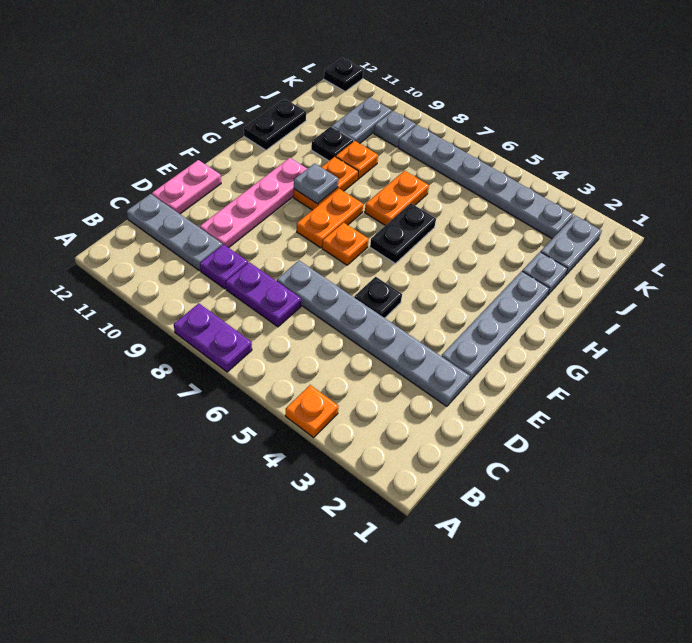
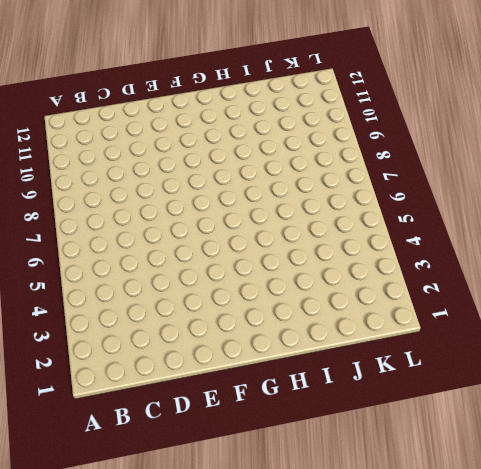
none -> orange 1x1 plate [285,385,339,437]
none -> purple 1x2 plate [174,303,252,372]
none -> purple 1x2 plate [226,262,301,327]

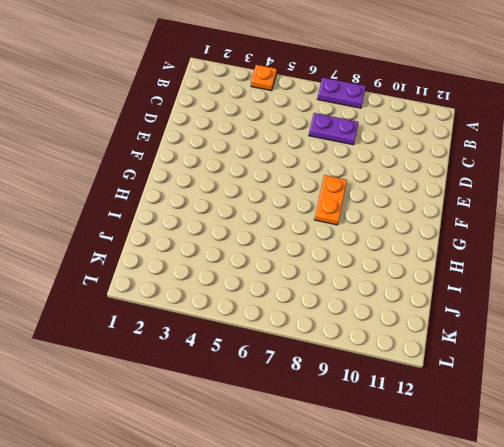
none -> purple 1x1 plate [200,244,248,289]
none -> grey 1x3 plate [127,194,222,271]
none -> grey 1x6 plate [277,261,470,406]

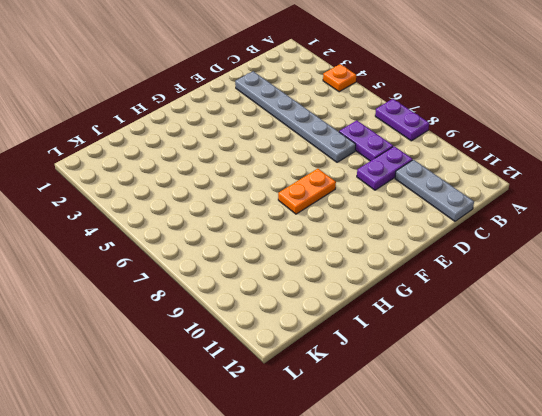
purple 1x2 plate [357,146,413,190] -> purple 1x1 plate [200,244,248,289]
none -> pink 1x4 plate [200,158,307,248]
none -> pink 1x2 plate [152,160,221,214]
none -> grey 1x4 plate [442,271,549,382]

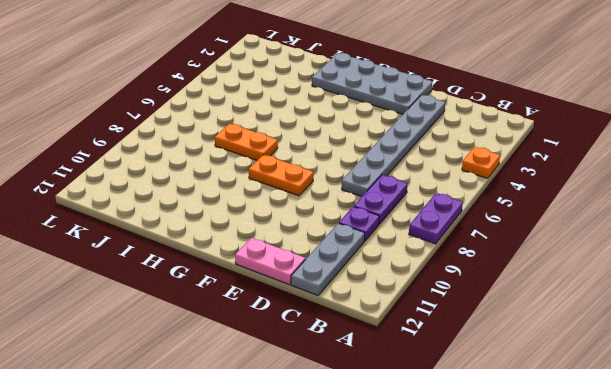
grey 2x4 plate [312,53,432,114] -> grey 1x4 plate [442,271,549,382]
none -> pink 1x4 plate [200,158,307,248]
none -> black 1x1 plate [354,277,402,318]
none -> orange 1x1 plate [322,223,369,265]

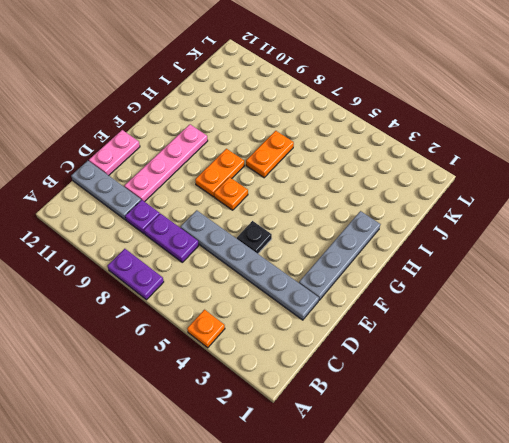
none -> black 1x2 plate [370,203,436,263]
none -> orange 1x2 plate [294,157,358,210]
none -> black 1x2 plate [244,99,306,150]

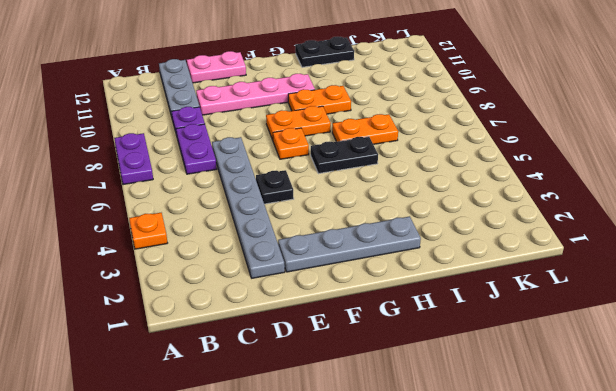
none -> grey 1x1 plate [522,252,568,296]
none -> orange 1x1 plate [336,141,378,179]
none -> black 1x1 plate [311,127,354,161]

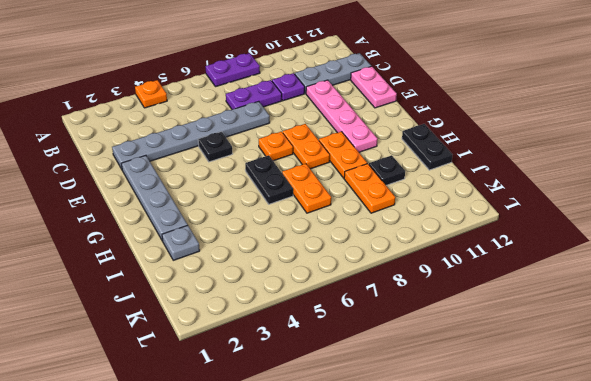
orange 1x2 plate [344,164,395,213] -> orange 1x1 plate [336,141,378,179]
none -> grey 1x2 plate [541,215,602,276]
none -> grey 1x2 plate [331,97,392,144]
none -> grey 1x6 plate [398,125,573,239]

